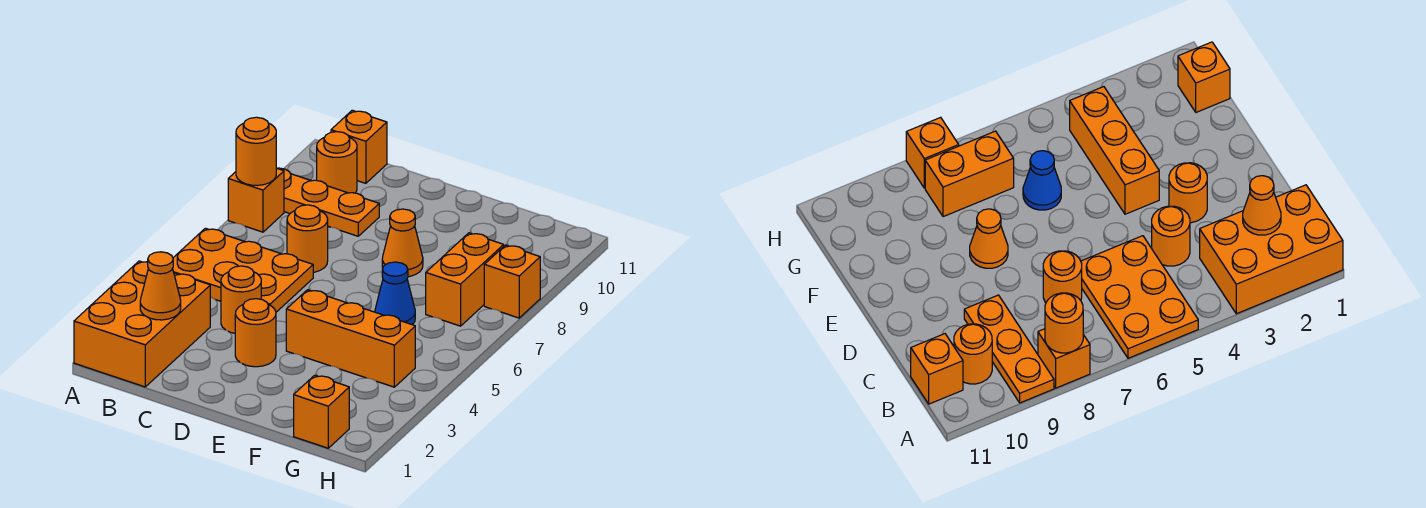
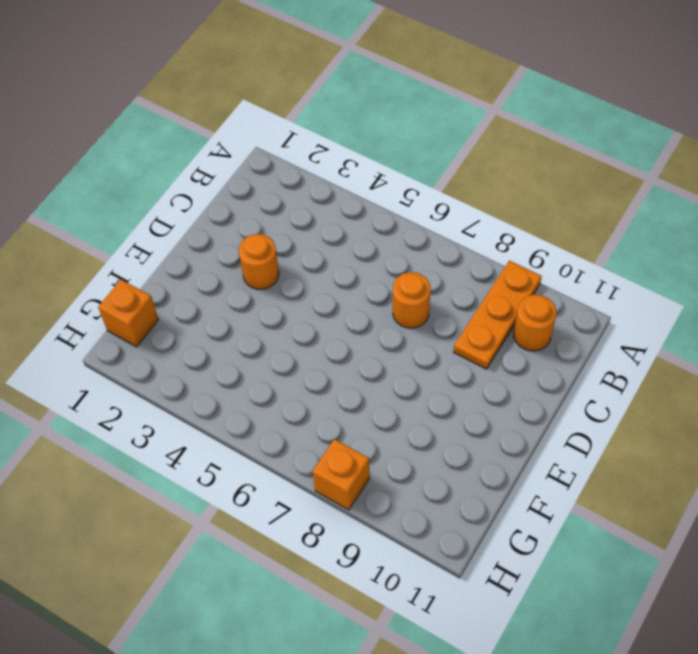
none -> orange 2x3 brick [74,261,210,387]
none -> orange 2x3 plate [173,228,313,312]
none -> orange 1x1 brick [228,168,284,232]

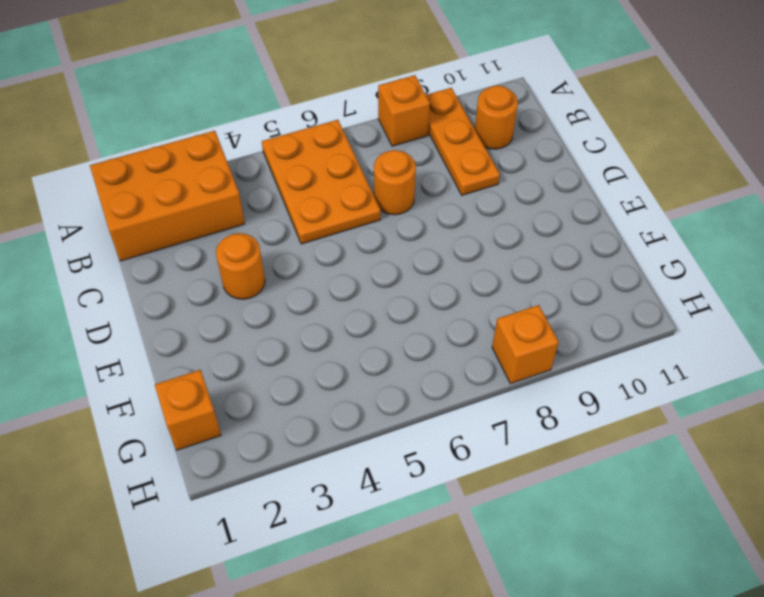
none -> orange 1x1 brick [331,110,387,183]
none -> orange 1x1 round brick [221,266,261,333]
none -> orange 1x3 brick [286,290,415,387]

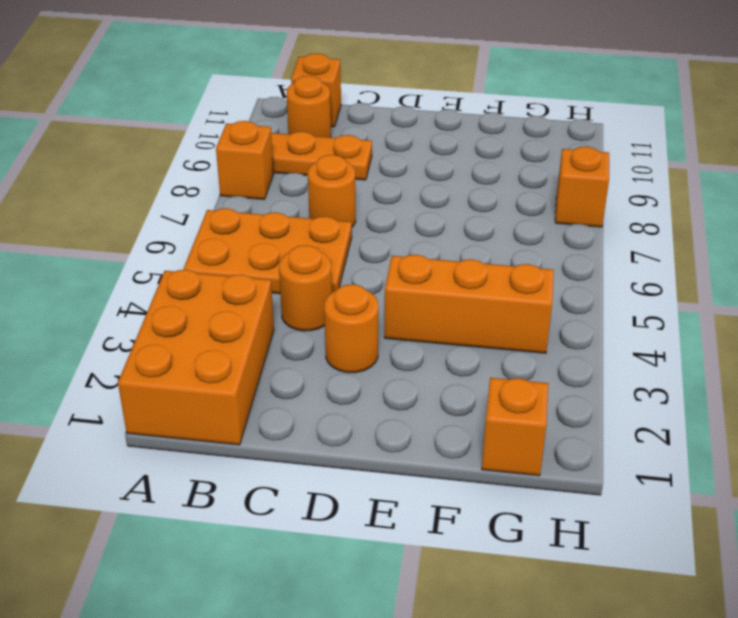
none -> orange 1x1 cone [382,209,423,277]
none -> blue 1x1 cone [375,262,415,325]
none -> orange 1x2 brick [426,233,504,326]

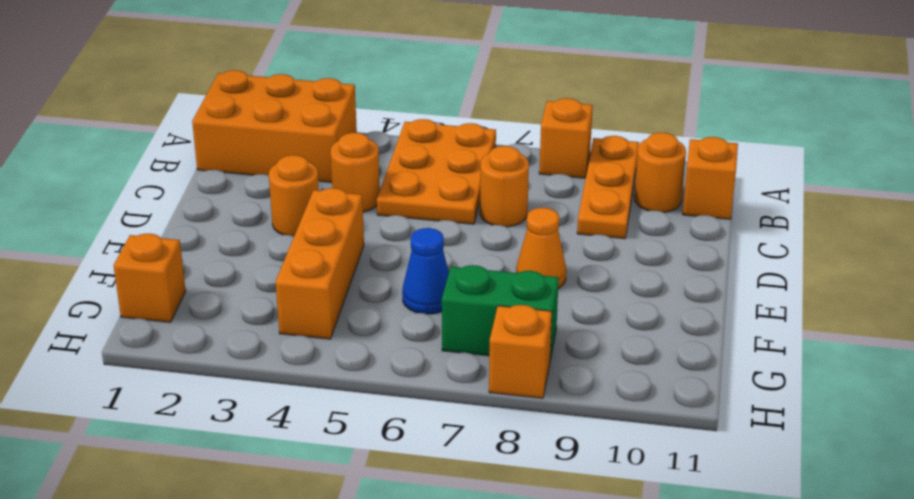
green 1x2 brick [442,265,559,360] -> orange 1x2 brick [426,233,504,326]
none -> orange 1x1 round brick [236,117,276,185]
none -> orange 1x1 cone [140,252,181,320]

